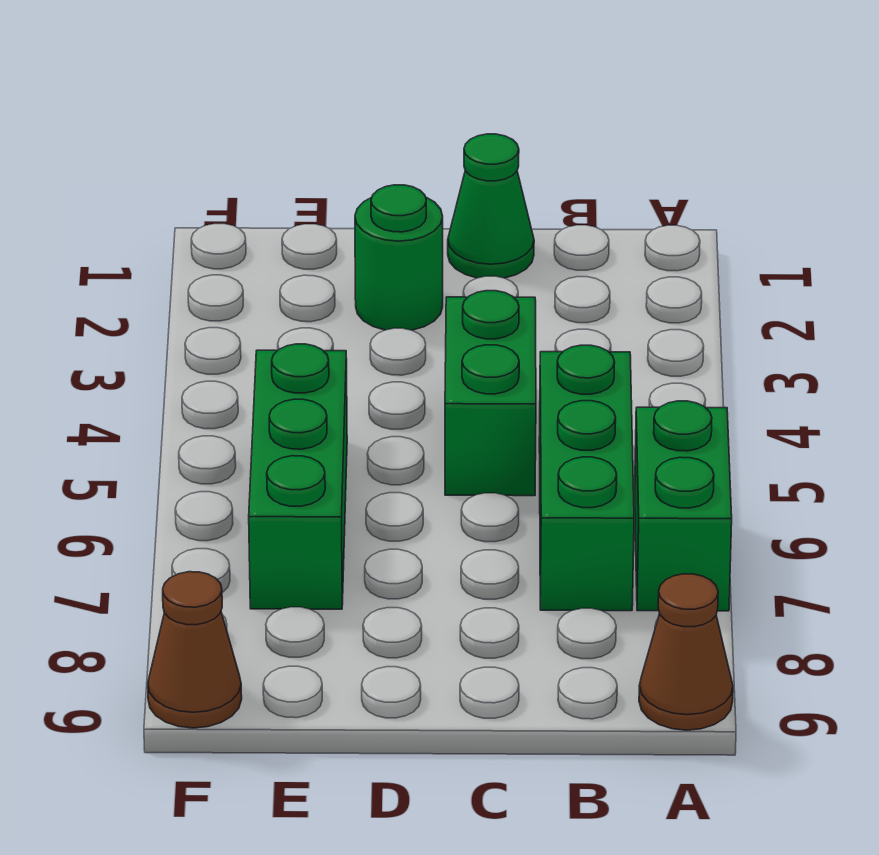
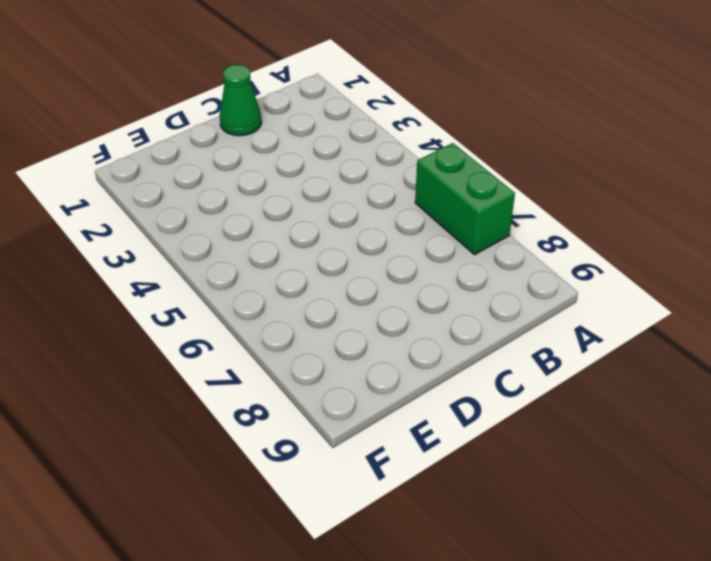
none -> brown 1x1 cone [639,574,733,730]
none -> green 1x3 brick [539,345,634,611]

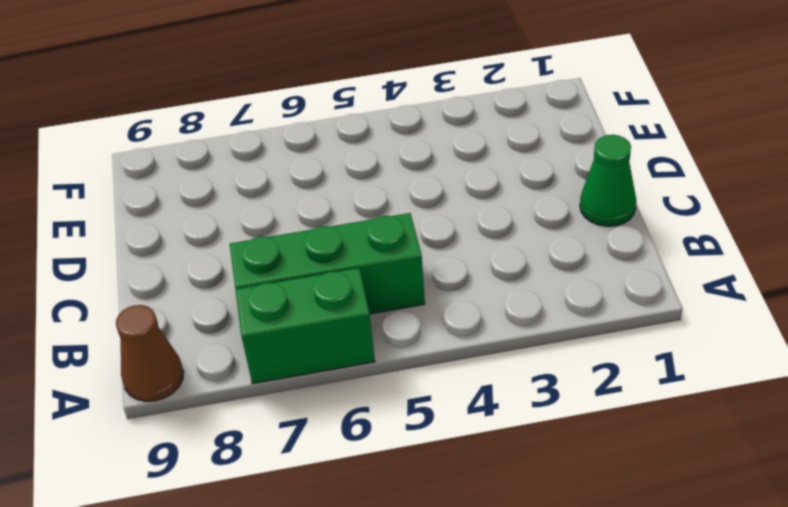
none -> green 1x2 brick [445,291,536,496]
none -> green 1x1 round brick [355,185,443,330]

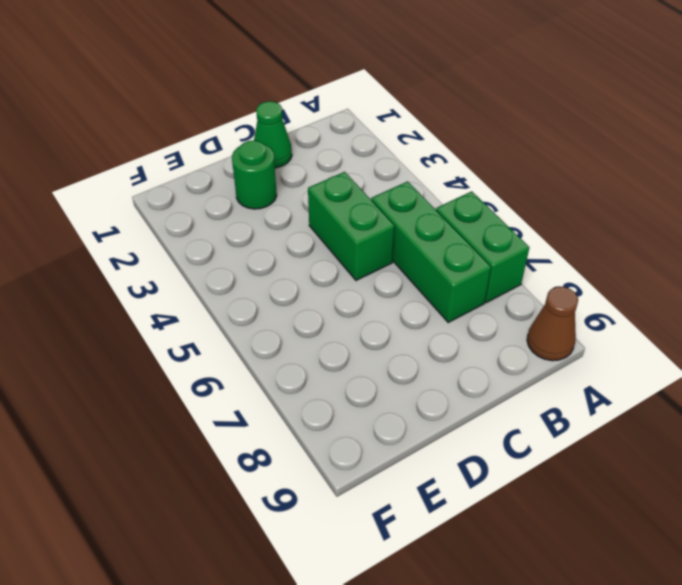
none -> green 1x3 brick [249,344,347,609]
none -> brown 1x1 cone [148,572,242,728]

